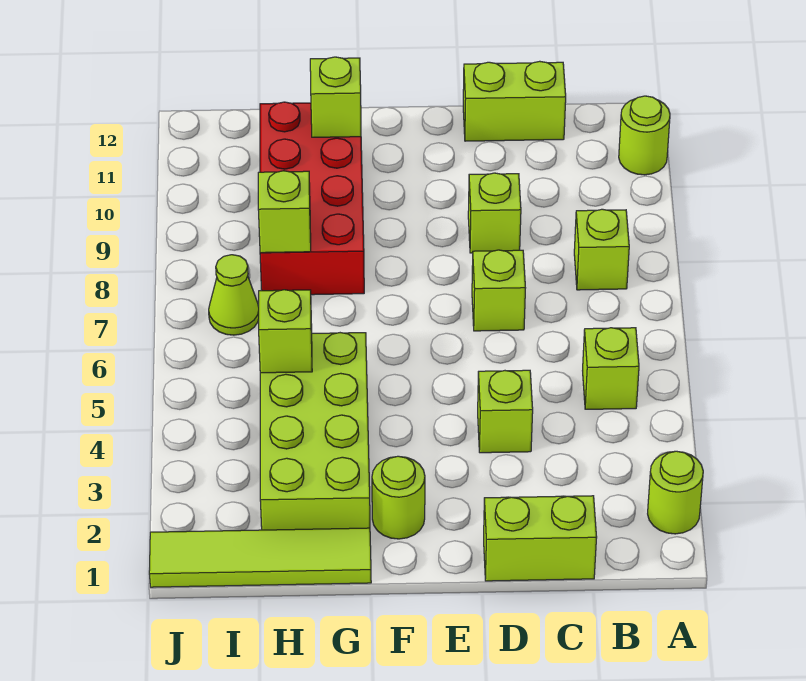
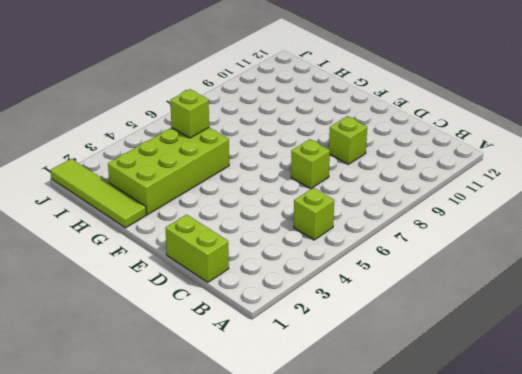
none -> lime 1x1 round brick [648,451,703,534]
none -> lime 1x1 round brick [619,96,670,175]
none -> lime 1x1 brick [574,209,629,290]

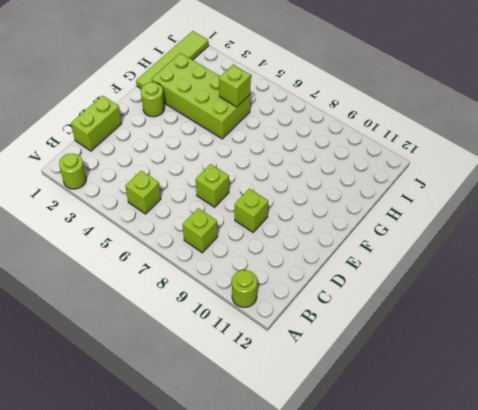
none -> lime 1x2 brick [463,61,566,141]
none -> lime 1x1 brick [478,370,533,453]
none -> red 2x4 brick [260,102,364,295]

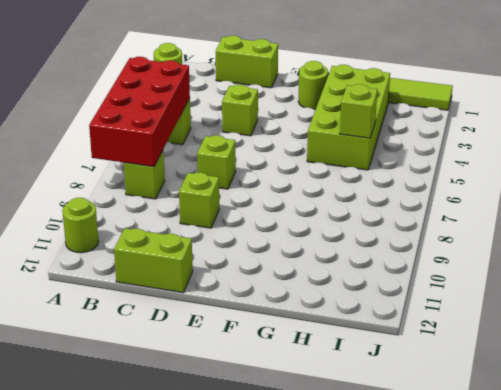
red 2x4 brick [89,57,190,167] -> red 2x4 brick moved to [260,102,364,295]
none -> lime 1x1 cone [209,255,259,335]
none -> lime 1x1 brick [310,57,361,137]
none -> lime 1x1 brick [258,171,311,253]

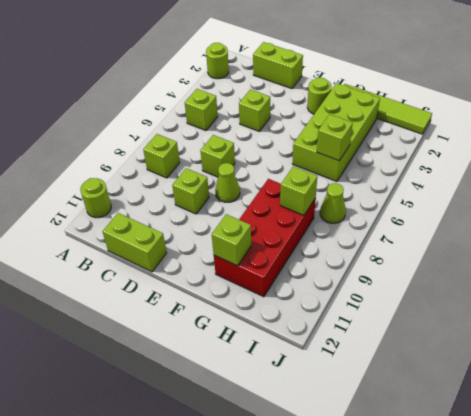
lime 1x1 cone [215,163,240,202] -> none

